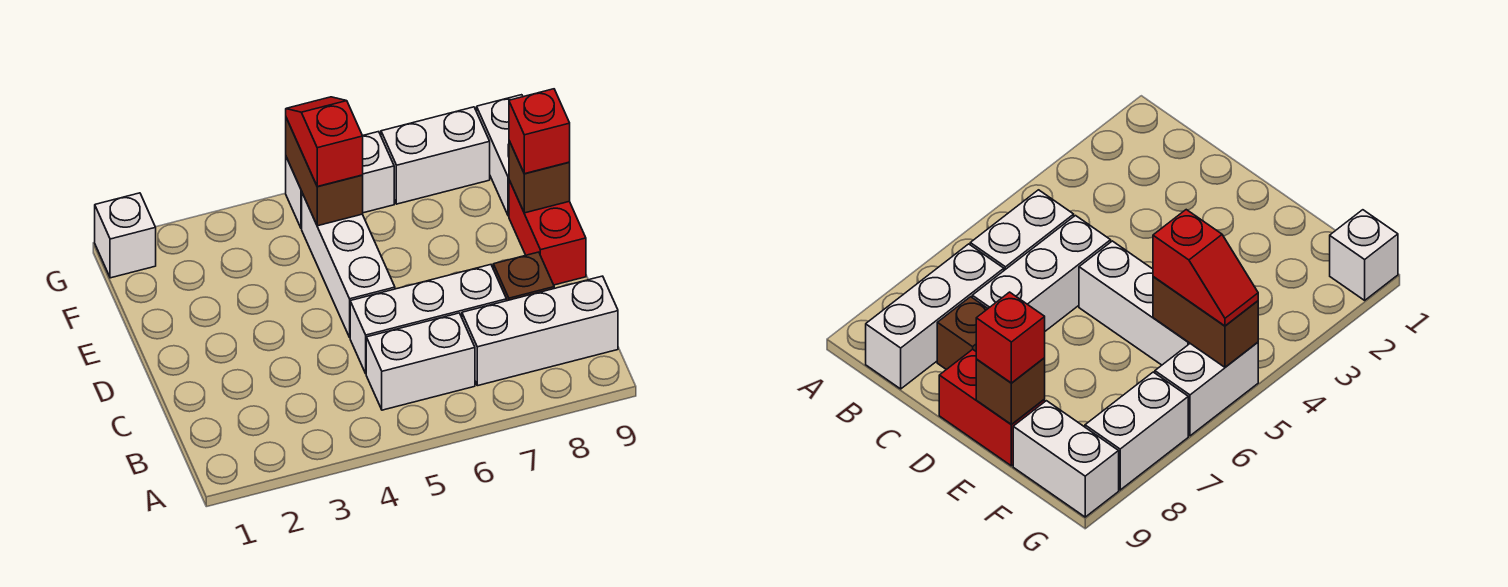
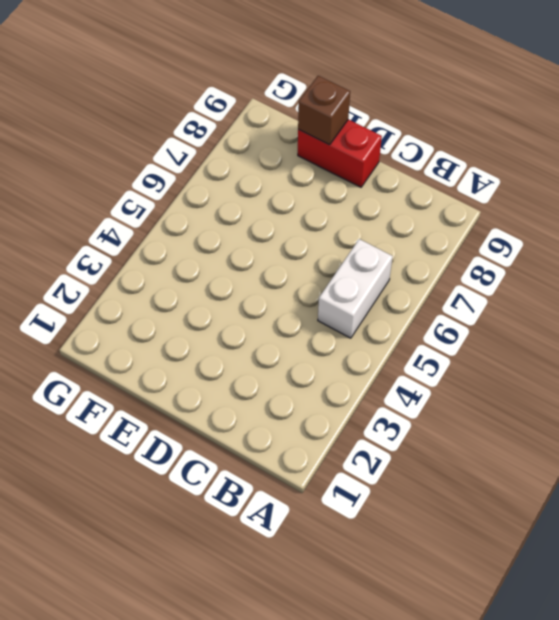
none -> white 1x3 brick [462,276,618,386]
none -> white 1x3 brick [350,265,507,373]
none -> brown 1x1 brick [493,252,554,301]

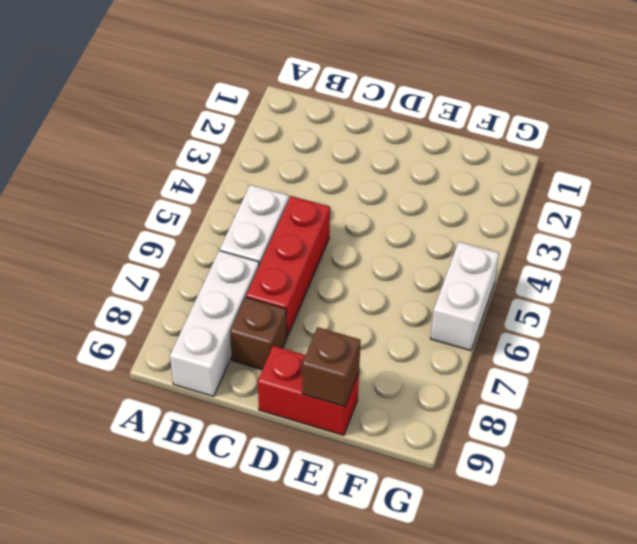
red 1x3 brick [246,196,330,337] -> white 1x3 brick [350,265,507,373]
none -> white 1x3 brick [302,193,395,337]
none -> white 1x2 brick [477,95,523,216]
none -> white 1x1 brick [95,193,156,278]

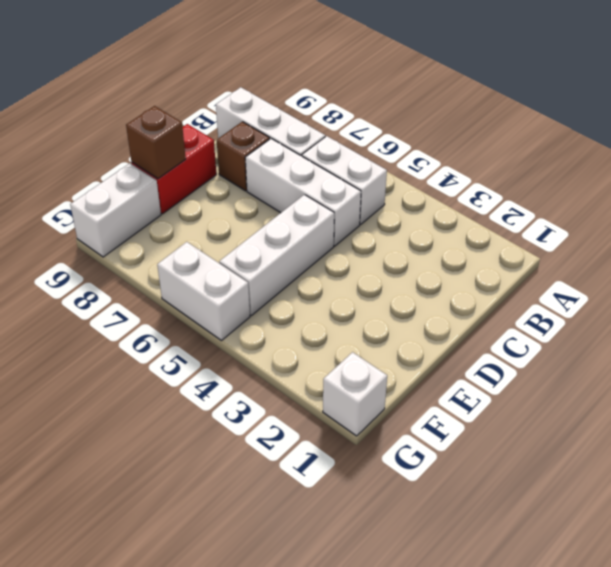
none -> white 1x2 brick [381,107,490,204]
none -> brown 1x2 brick [286,118,363,226]
none -> red 1x1 brick [509,89,570,174]

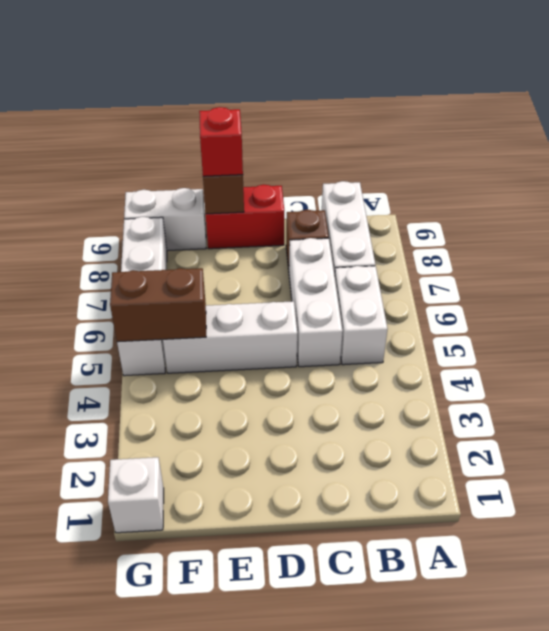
none -> red 1x2 slope [286,97,363,186]

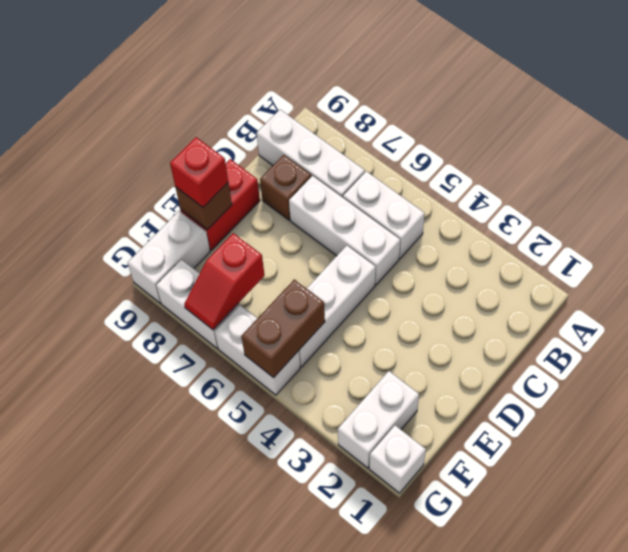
white 1x2 brick [338,371,419,468] -> none
red 1x2 slope [184,233,265,330] -> red 1x2 slope moved to [286,97,363,186]

